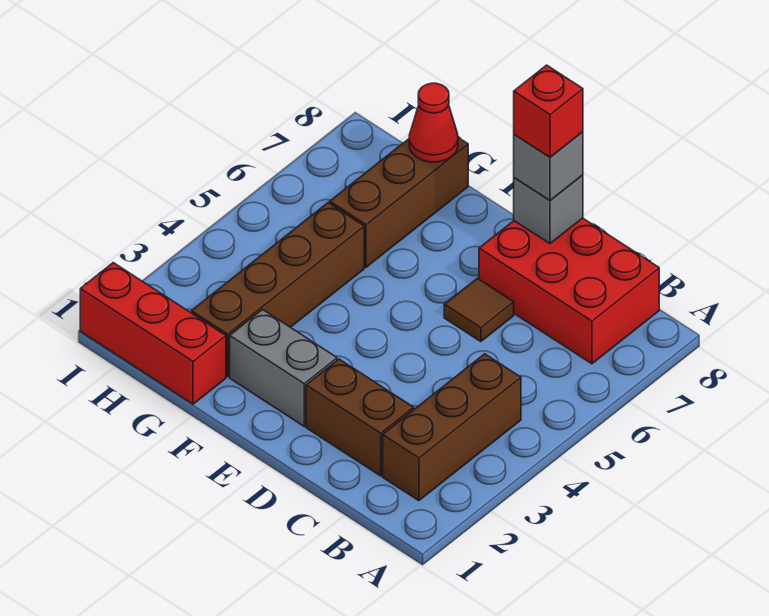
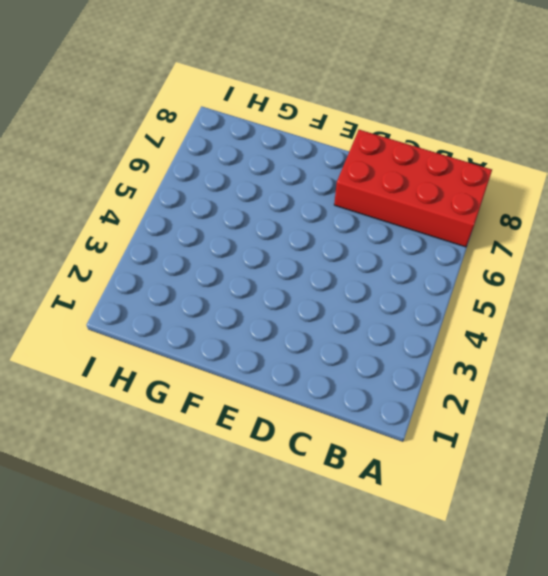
red 2x4 brick [334,130,492,247] -> red 2x3 brick [479,218,659,364]
none -> brown 1x3 brick [383,354,521,501]
none -> brown 1x2 brick [306,359,414,476]
none -> brown 1x1 tile [444,278,514,342]

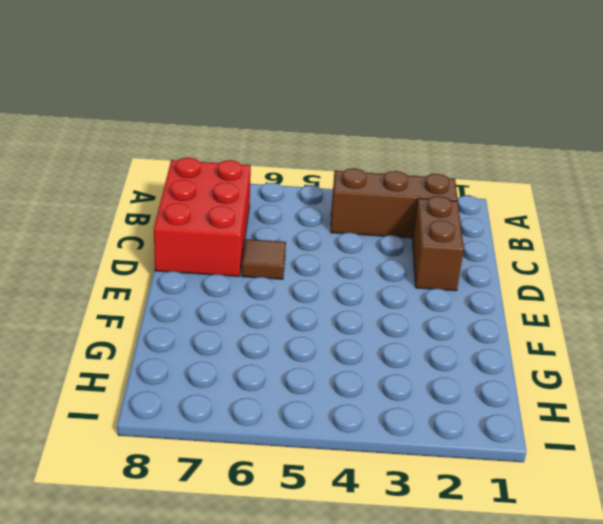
none -> grey 1x2 brick [230,310,337,426]
none -> red 1x3 brick [80,263,226,404]
none -> brown 1x4 brick [191,203,364,377]

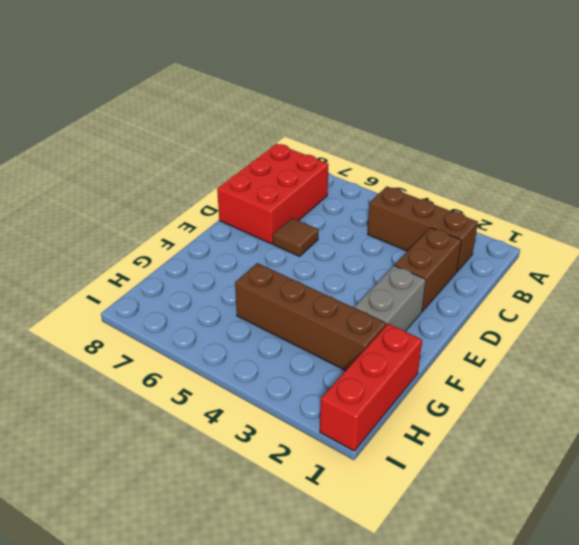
none -> brown 1x3 brick [330,138,468,267]
none -> grey 1x1 brick [514,175,583,244]
none -> red 1x1 cone [409,83,458,162]

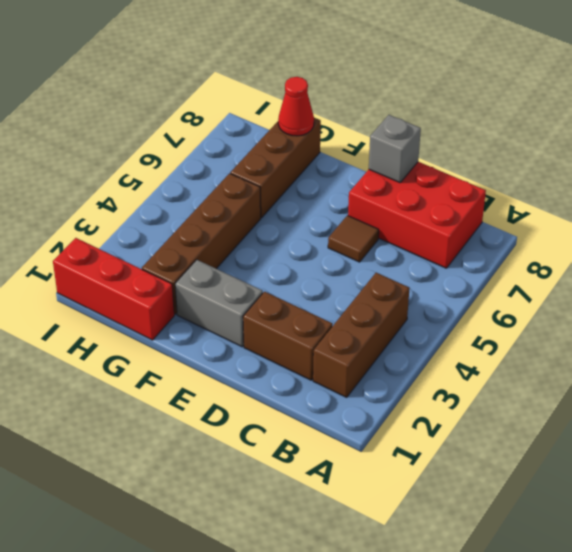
none -> grey 1x1 brick [514,132,583,200]
none -> red 1x1 brick [514,65,583,157]

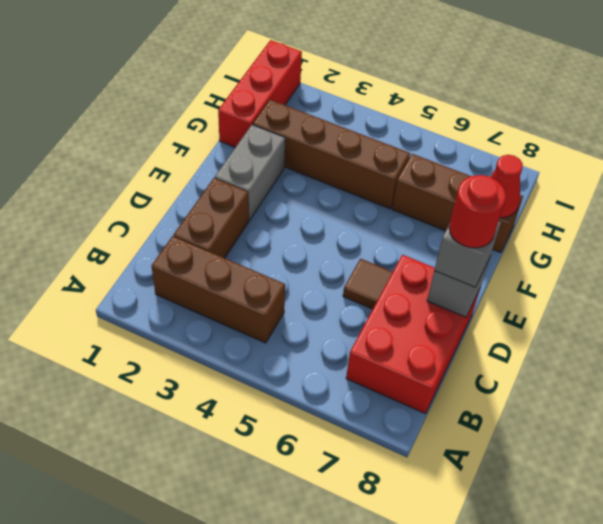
red 1x1 round brick [449,175,506,248] -> red 1x1 brick [514,65,583,157]

